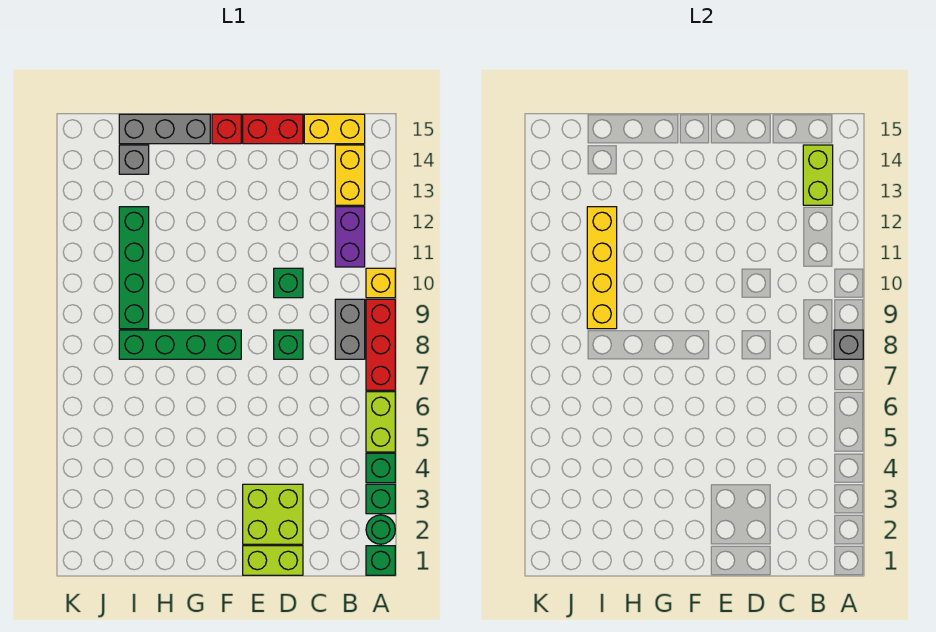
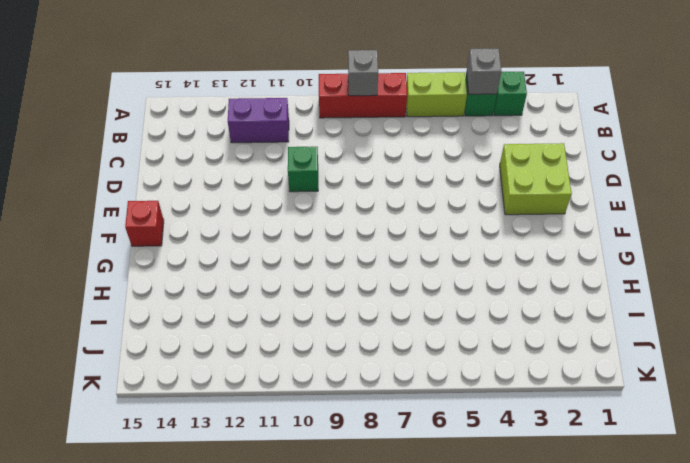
grey 1x1 brick [466,49,502,94] -> grey 1x1 brick moved to [119,145,149,174]
none -> green 1x1 brick [366,546,395,575]
none -> green 1x1 round brick [366,515,395,544]
none -> yellow 1x1 brick [366,268,395,298]

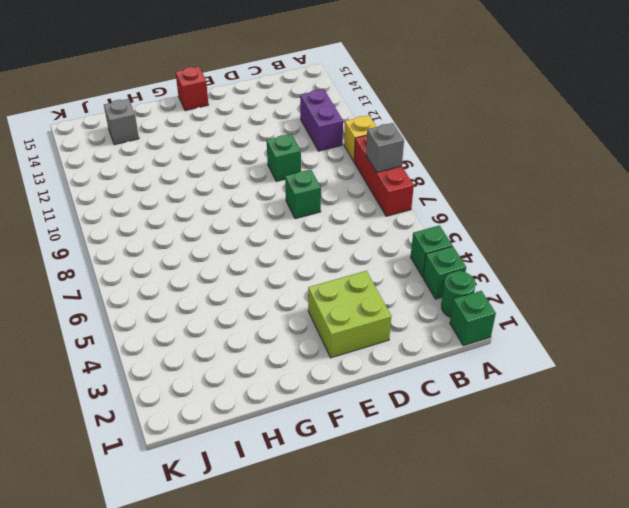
none -> lime 1x2 brick [366,392,395,452]
none -> grey 1x2 brick [335,299,365,359]
none -> yellow 1x2 brick [335,145,365,205]

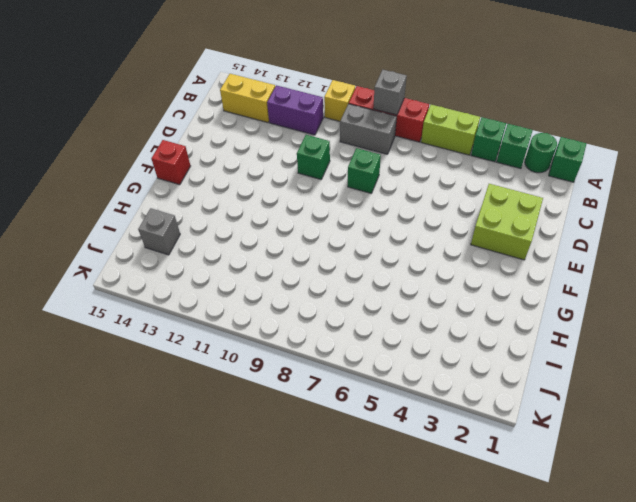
none -> yellow 1x2 brick [304,114,365,144]
none -> lime 1x2 brick [243,546,303,575]
none -> red 1x2 brick [243,114,303,144]

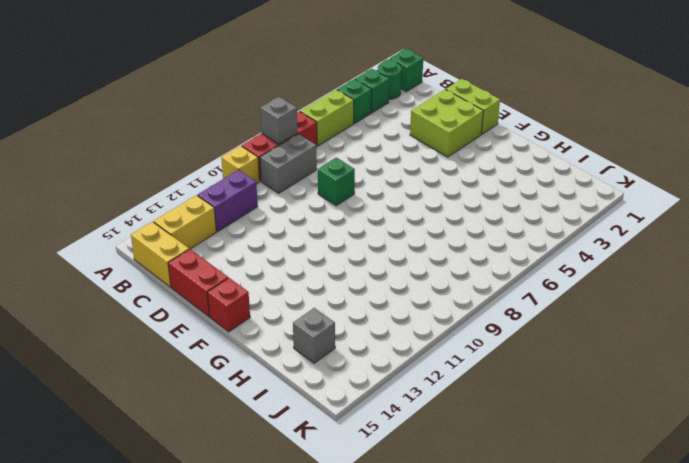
none -> green 1x1 brick [274,268,303,298]
none -> green 1x4 brick [119,330,241,359]
none -> grey 1x3 brick [119,114,210,144]

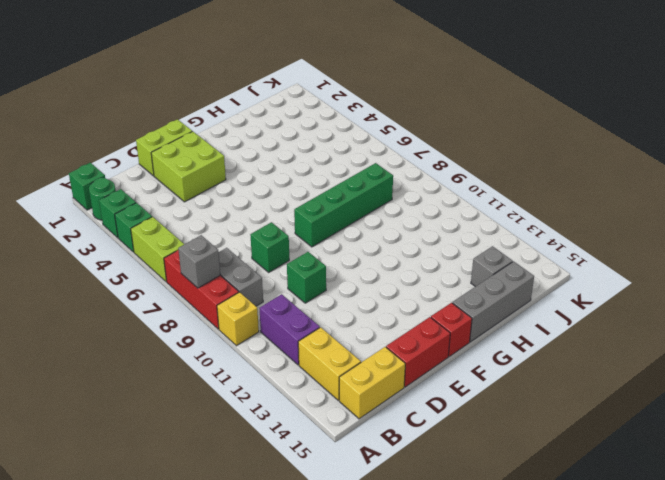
none -> green 1x4 brick [119,207,149,329]
none -> lime 1x2 brick [803,145,833,205]
none -> yellow 1x4 brick [587,207,617,329]

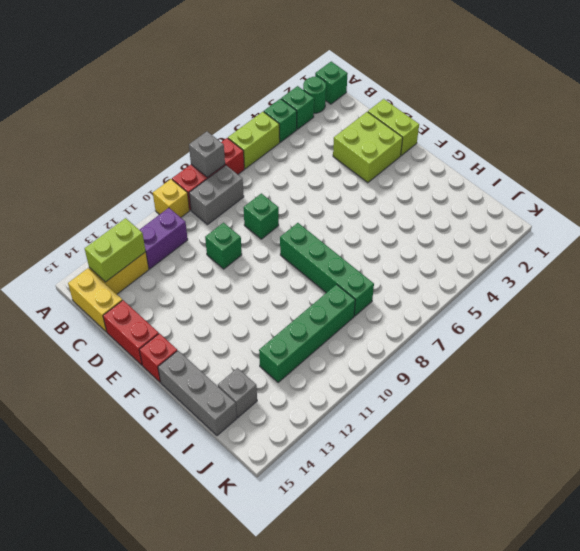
none -> yellow 1x4 brick [587,207,617,329]

